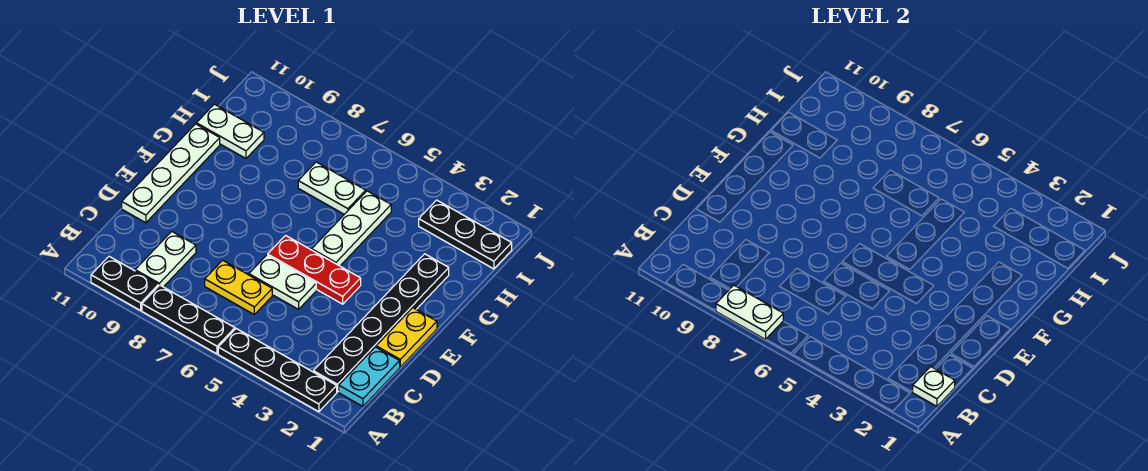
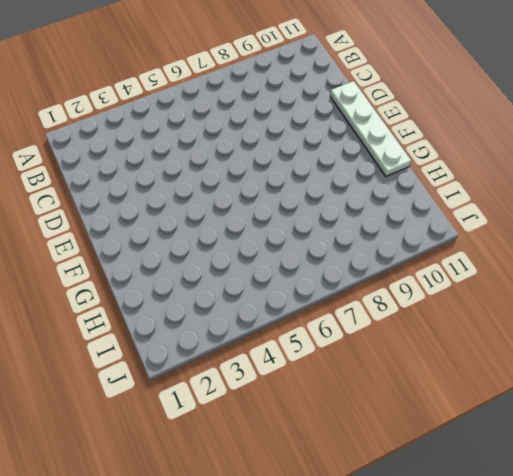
none -> black 1x4 plate [218,329,337,412]
none -> black 1x3 plate [142,285,235,354]
none -> black 1x2 plate [91,257,159,311]

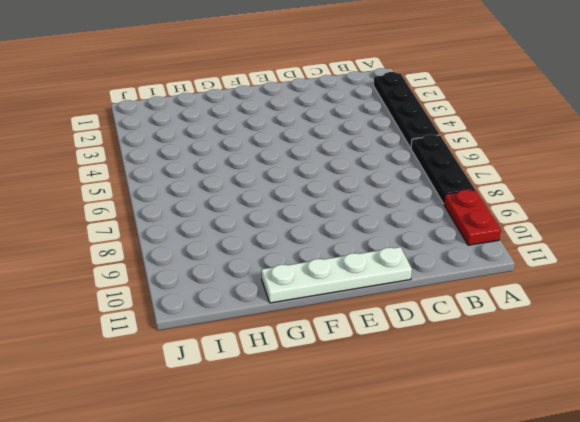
red 1x2 plate [444,190,501,245] -> black 1x2 plate [91,257,159,311]
none -> cyan 1x2 plate [339,347,400,406]
none -> black 1x6 plate [313,254,449,392]
none -> white 1x2 plate [135,231,196,287]

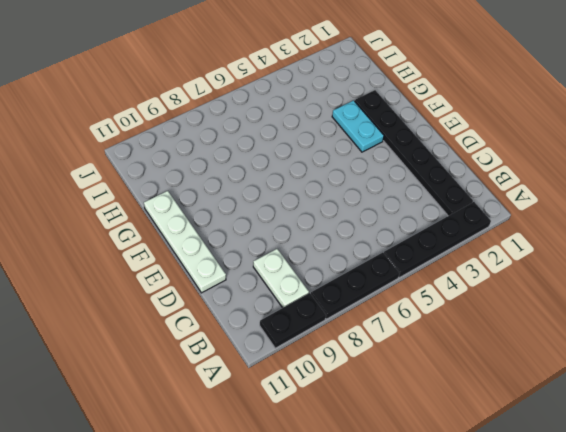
cyan 1x2 plate [332,100,384,152] -> cyan 1x2 plate moved to [339,347,400,406]
none -> yellow 1x2 plate [205,260,272,314]
none -> yellow 1x2 plate [376,308,437,367]
none -> white 1x2 plate [249,255,316,309]

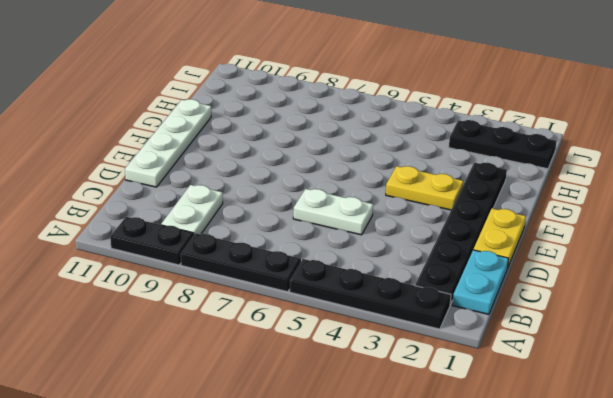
yellow 1x2 plate [386,166,463,210] -> yellow 1x2 plate moved to [205,260,272,314]
none -> red 1x3 plate [268,236,361,304]
none -> white 1x3 plate [312,191,391,266]
none -> white 1x2 plate [298,162,366,214]

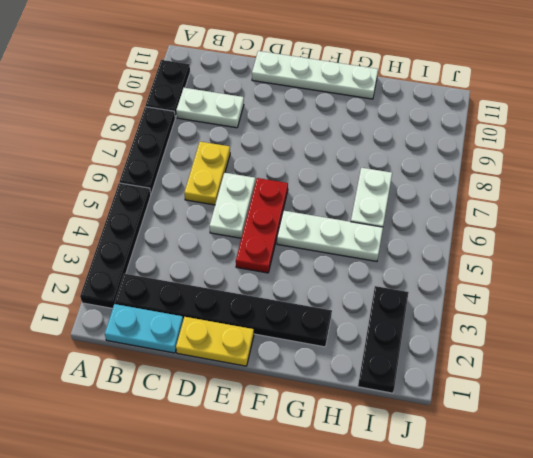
none -> white 1x2 plate [196,104,264,158]
none -> white 1x2 plate [716,285,783,339]
none -> white 1x1 plate [912,367,955,406]

